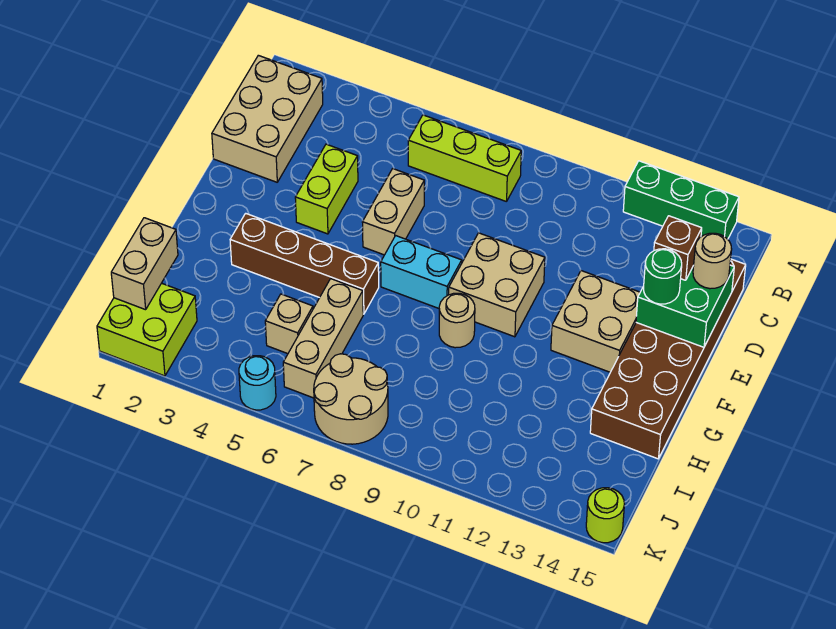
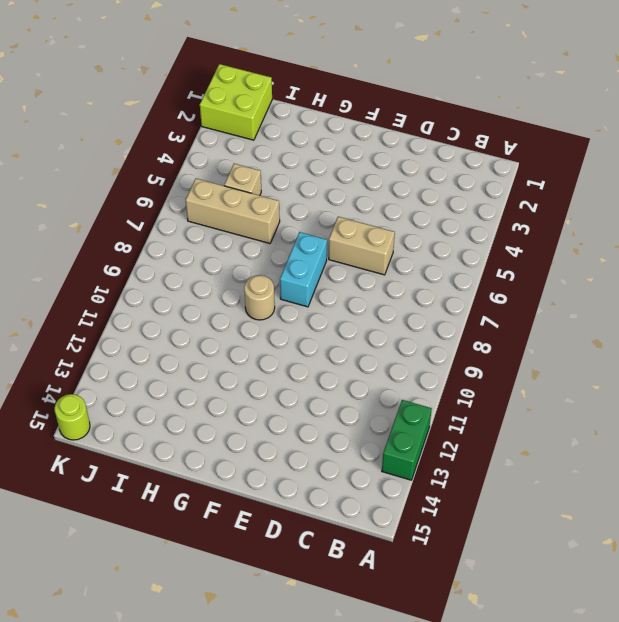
green 1x2 brick [382,400,432,480] -> green 1x3 brick [623,161,739,239]
none -> tan 2x3 brick [212,55,323,182]
none -> lime 1x3 brick [408,115,521,202]
none -> brown 2x6 brick [590,259,746,459]

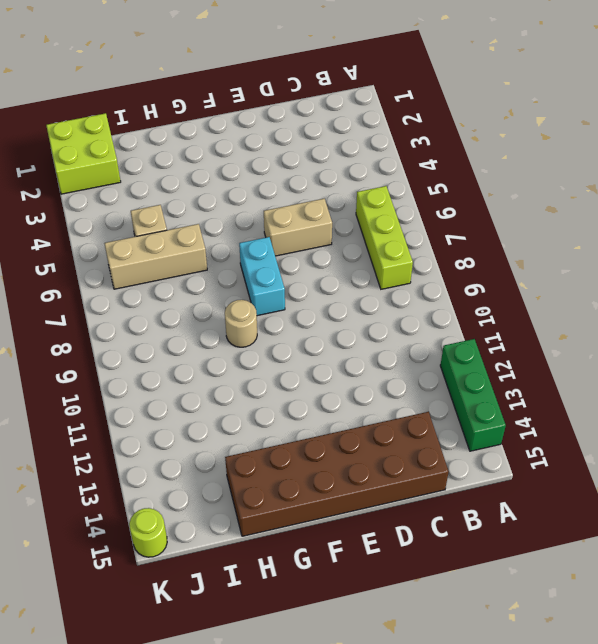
none -> tan 2x3 brick [212,55,323,182]
none -> lime 1x2 brick [295,144,358,234]
none -> tan 2x2 brick [449,233,545,337]

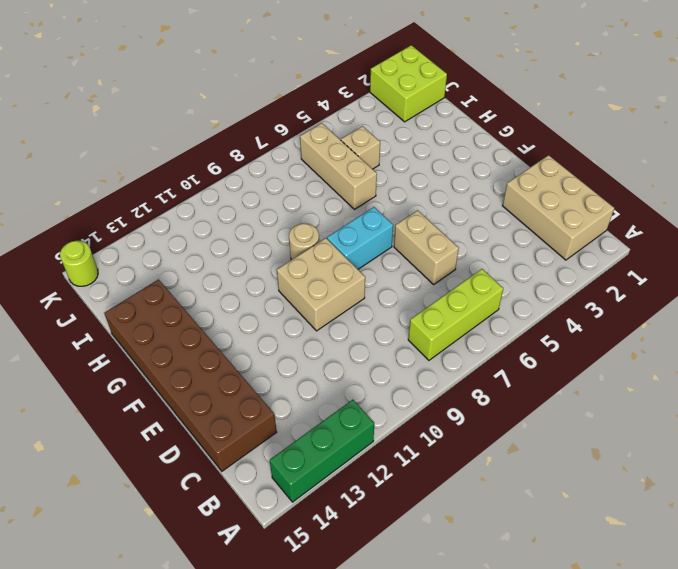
none -> lime 1x2 brick [295,144,358,234]
none -> tan 2x2 brick [551,271,640,372]
none -> brown 1x4 brick [230,213,379,314]

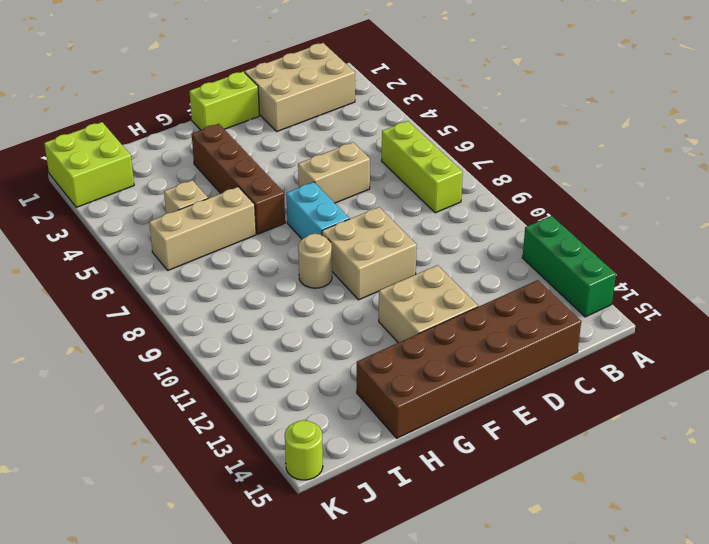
lime 1x2 brick [189,72,259,130] -> lime 1x2 brick moved to [295,144,358,234]
none -> tan 2x2 round brick [314,354,388,444]
none -> cyan 1x1 round brick [239,356,276,410]
none -> green 2x2 brick [636,265,734,347]

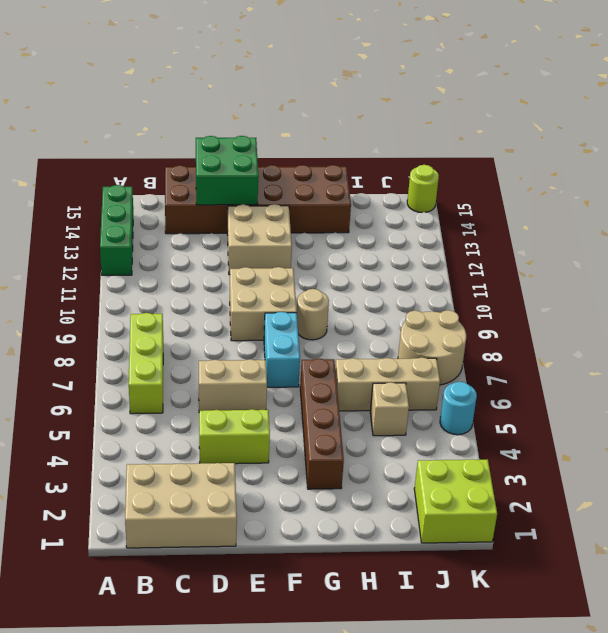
none -> tan 1x2 brick [111,218,178,310]
none -> brown 1x1 brick [654,216,702,280]
none -> tan 1x1 round brick [693,233,732,289]

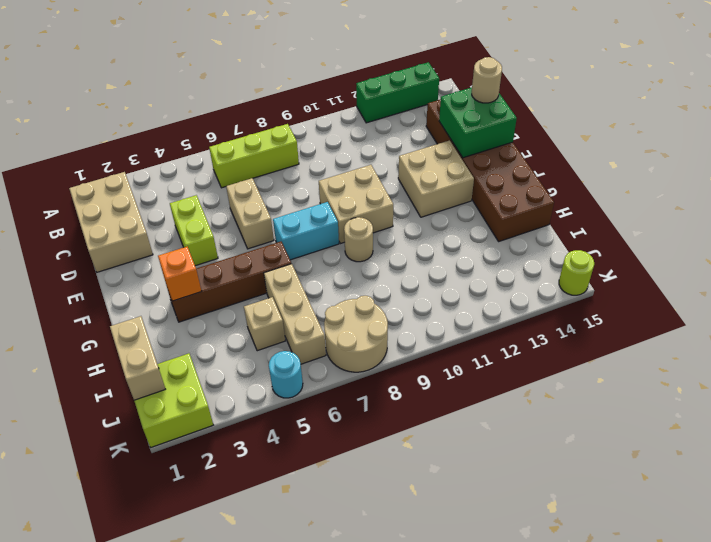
orange 1x1 brick [158,247,202,301] -> none
none -> brown 1x1 brick [654,216,702,280]
none -> green 1x1 round brick [644,249,682,304]

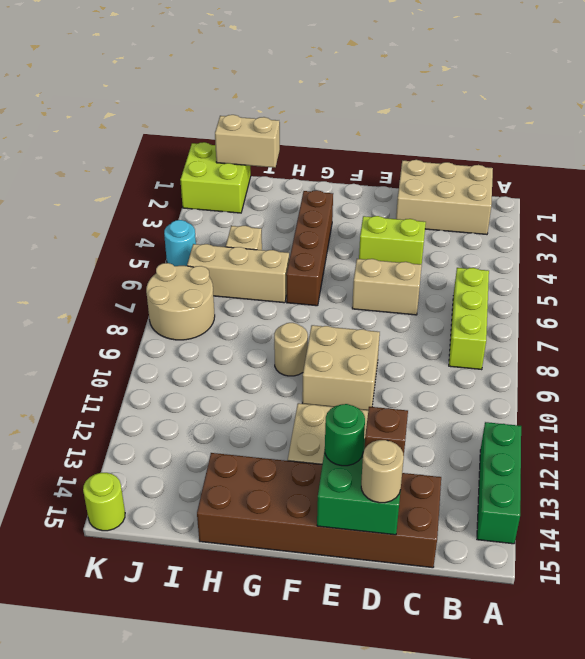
none -> cyan 1x2 brick [381,236,462,308]

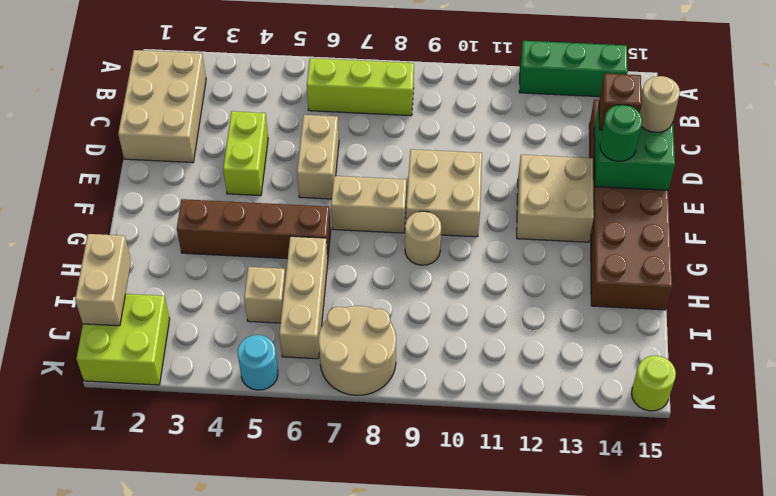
tan 1x2 brick [331,176,407,233] -> cyan 1x2 brick [381,236,462,308]

